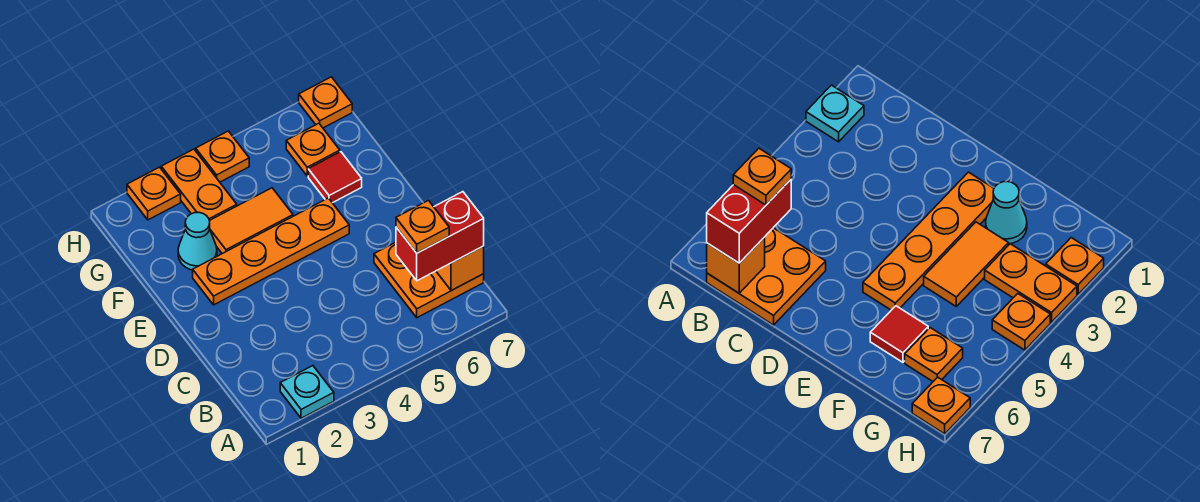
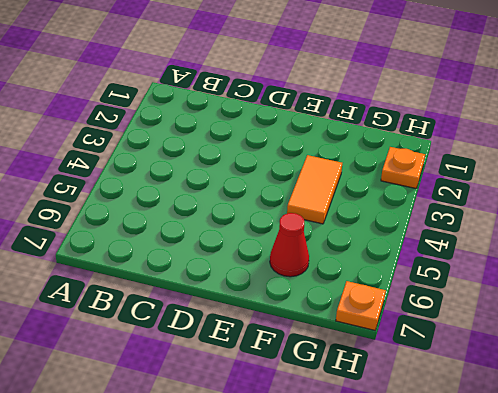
red 1x1 cone [270,213,309,277] -> red 1x1 tile [308,152,362,203]
none -> cyan 1x1 plate [280,366,334,418]
none -> orange 2x2 plate [374,242,484,318]
none -> orange 1x4 plate [193,198,349,305]

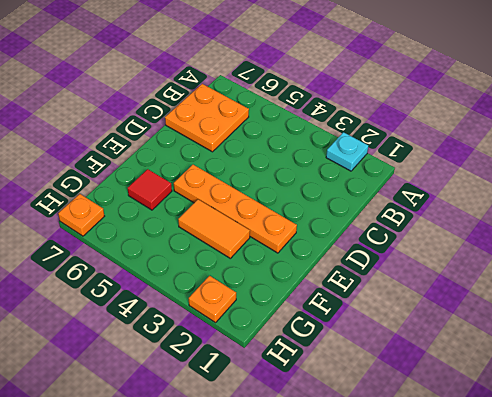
none -> cyan 1x1 cone [178,212,217,270]
none -> orange 1x2 plate [161,149,237,221]
none -> orange 1x1 plate [286,123,340,176]

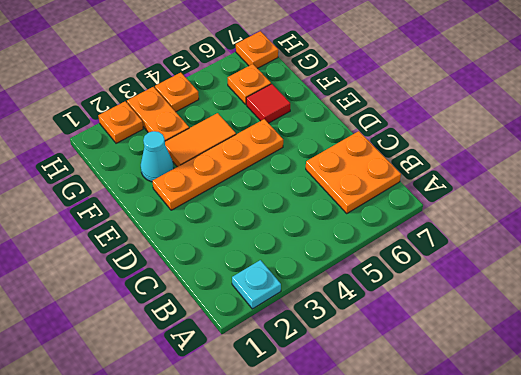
none -> orange 1x1 brick [436,246,484,291]
none -> red 1x2 brick [396,192,484,281]
none -> orange 1x1 plate [396,200,449,253]

